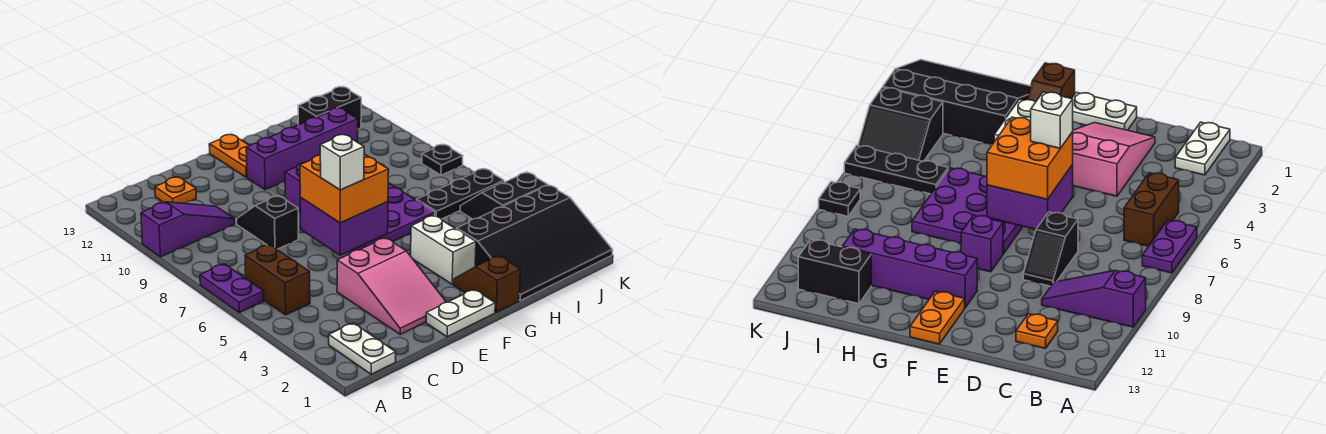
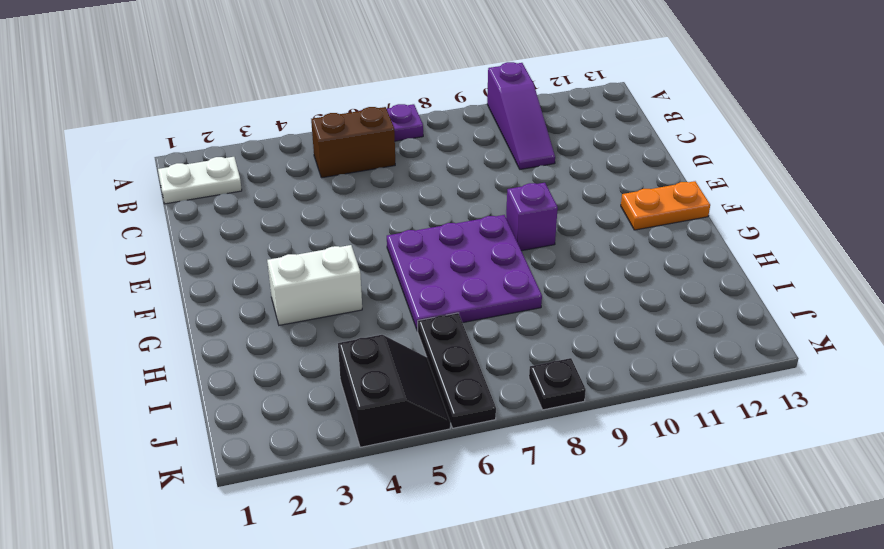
none -> orange 1x1 plate [155,177,196,204]
none -> pink 2x3 slope [337,238,446,334]
none -> black 1x2 slope [237,195,298,249]

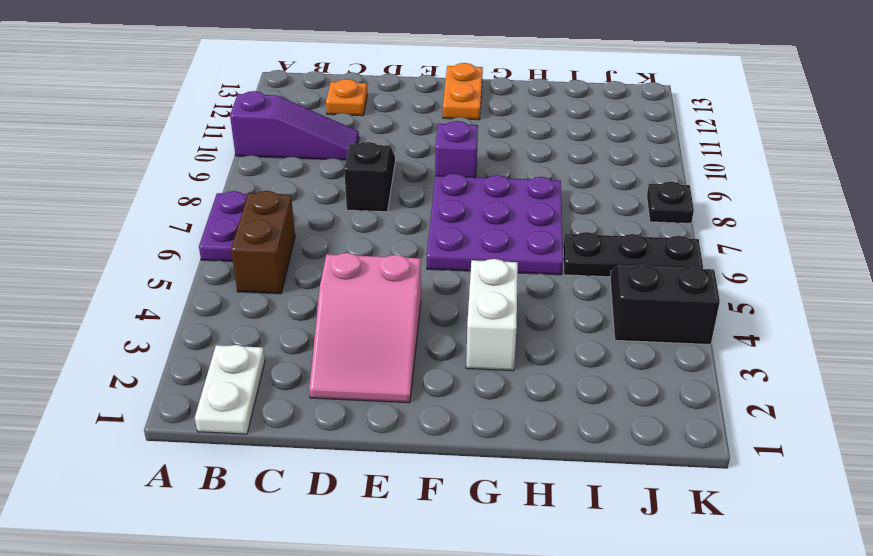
none -> white 1x2 plate [426,289,495,337]
none -> purple 1x4 brick [246,108,358,190]
none -> brown 1x2 slope [453,256,520,312]

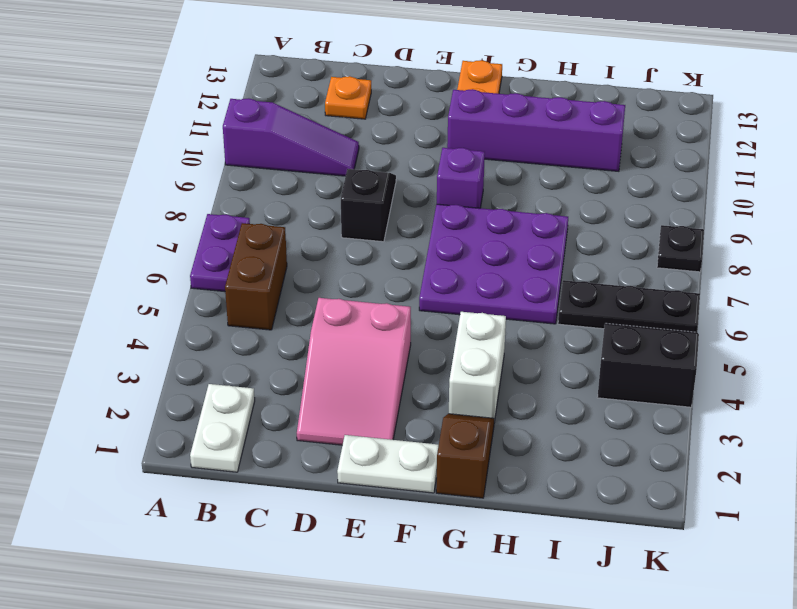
none -> black 3x4 slope [457,185,613,301]
none -> black 1x2 brick [298,87,361,129]
none -> purple 2x2 brick [300,198,388,255]

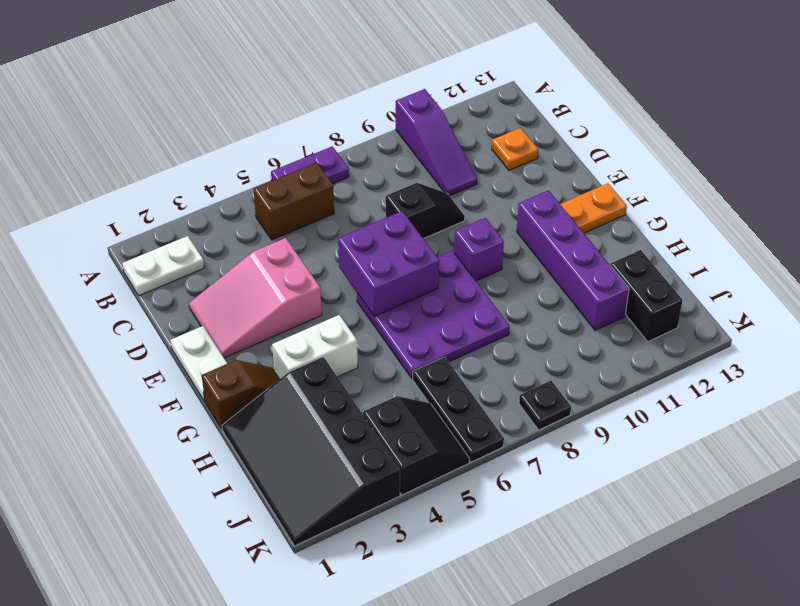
none -> orange 2x2 brick [300,154,389,223]
none -> white 1x1 brick [320,135,364,190]

